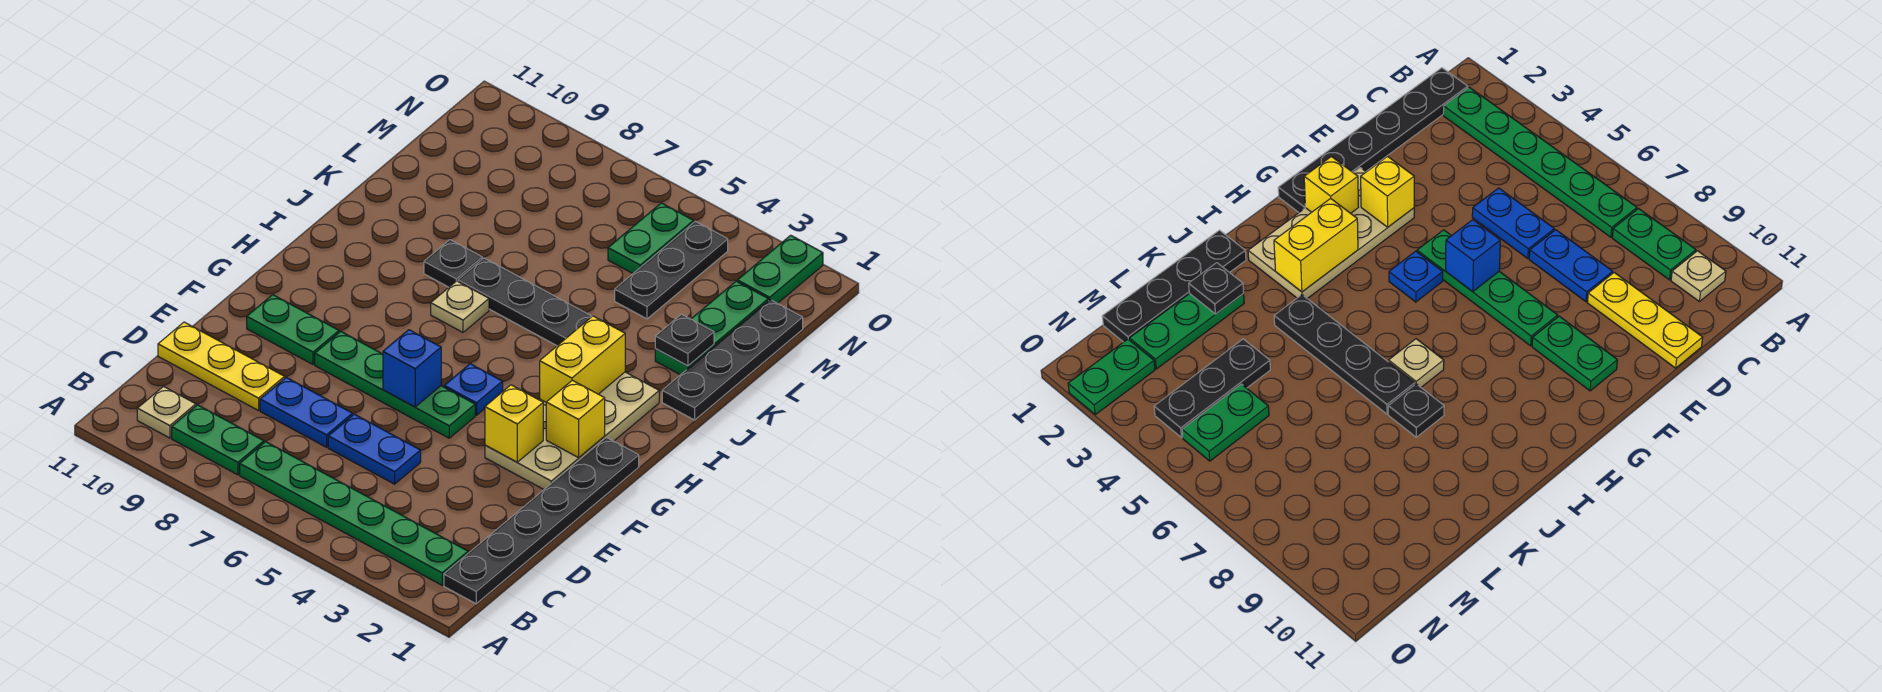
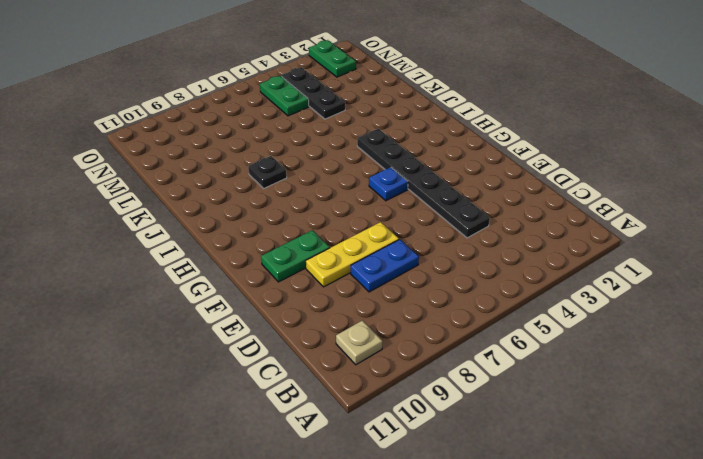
black 1x6 plate [357,129,490,238] -> black 1x6 plate moved to [444,437,639,604]
yellow 1x3 plate [306,222,399,287] -> yellow 1x3 plate moved to [158,322,285,411]
none -> green 1x6 plate [240,442,468,585]
none -> green 1x2 plate [172,405,264,475]
none -> blue 1x2 plate [328,414,421,484]

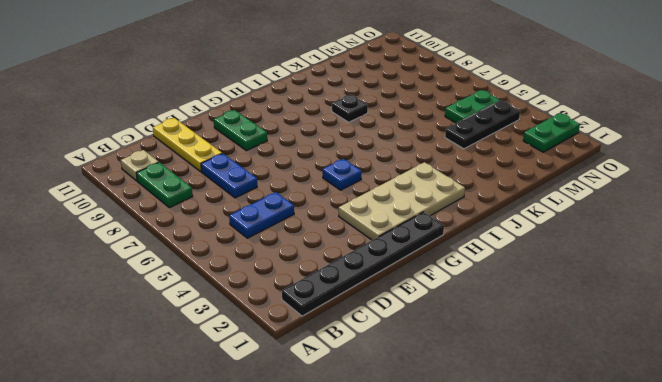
blue 1x2 plate [229,192,294,238] -> blue 1x2 plate turned to [328,414,421,484]
none -> green 1x6 plate [240,442,468,585]
none -> green 1x4 plate [315,332,475,438]
none -> tan 1x1 plate [431,281,489,332]

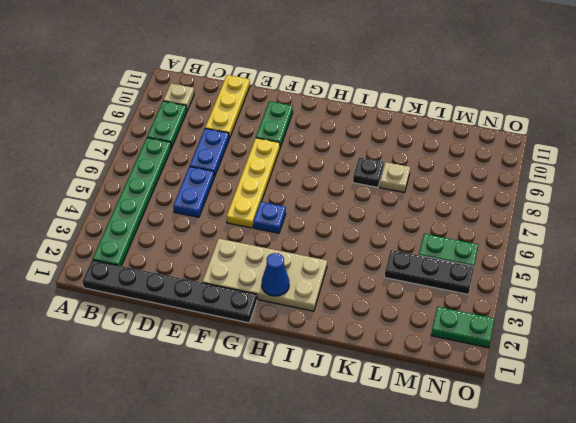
yellow 1x4 plate [227,138,280,228] -> green 1x4 plate [315,332,475,438]
blue 1x1 cone [262,253,289,296] -> none
tan 1x1 plate [380,162,410,193] -> tan 1x1 plate moved to [431,281,489,332]
none -> black 1x4 plate [662,300,803,420]
none -> black 1x4 plate [458,258,592,346]
none -> green 1x3 plate [655,281,768,375]

